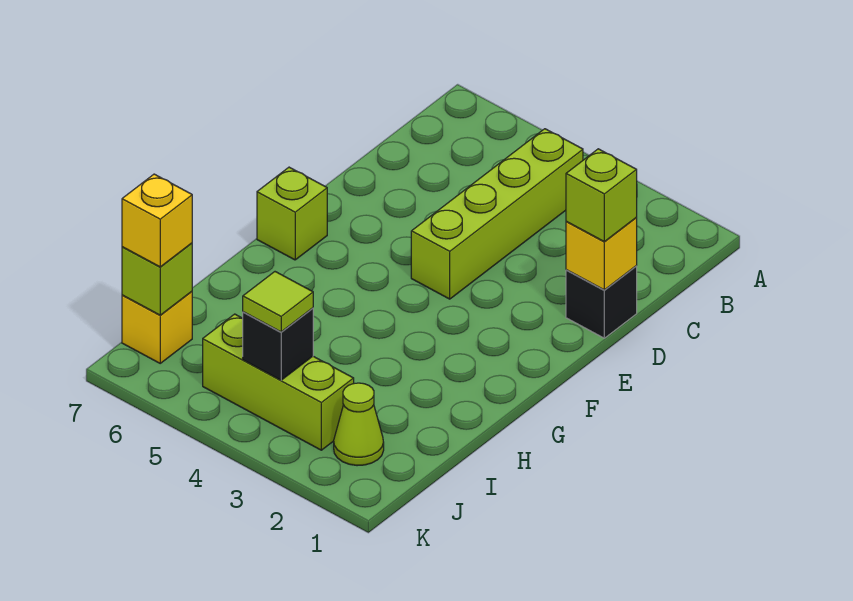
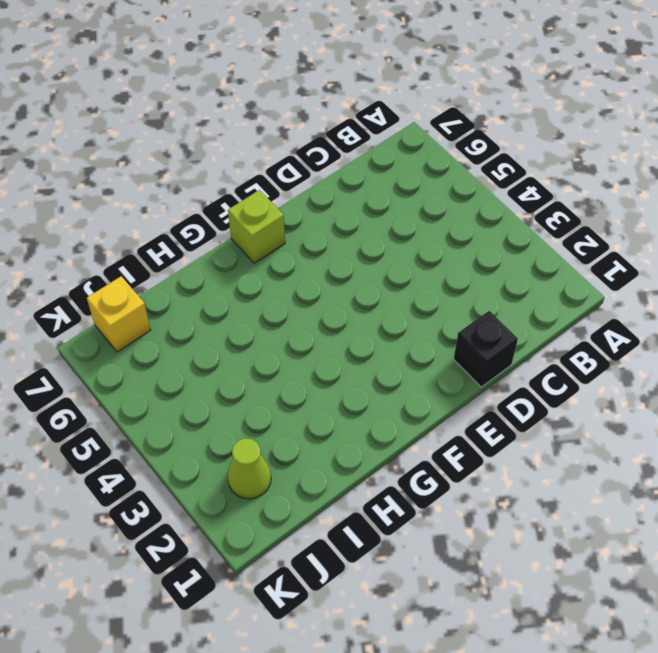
none -> lime 1x4 brick [411,129,583,299]
none -> lime 1x3 brick [203,314,354,450]
none -> yellow 1x1 brick [566,218,637,290]

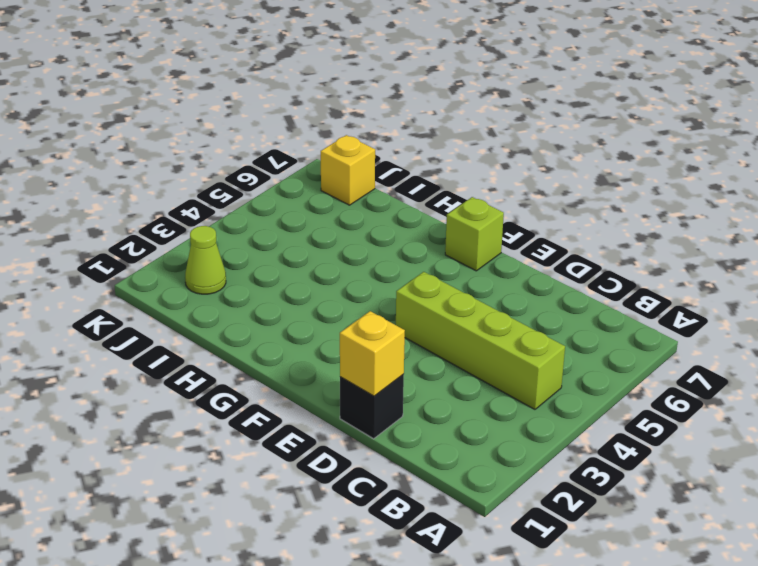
none -> lime 1x3 brick [203,314,354,450]
none -> black 1x1 brick [242,308,313,380]
none -> lime 1x1 brick [122,243,192,315]

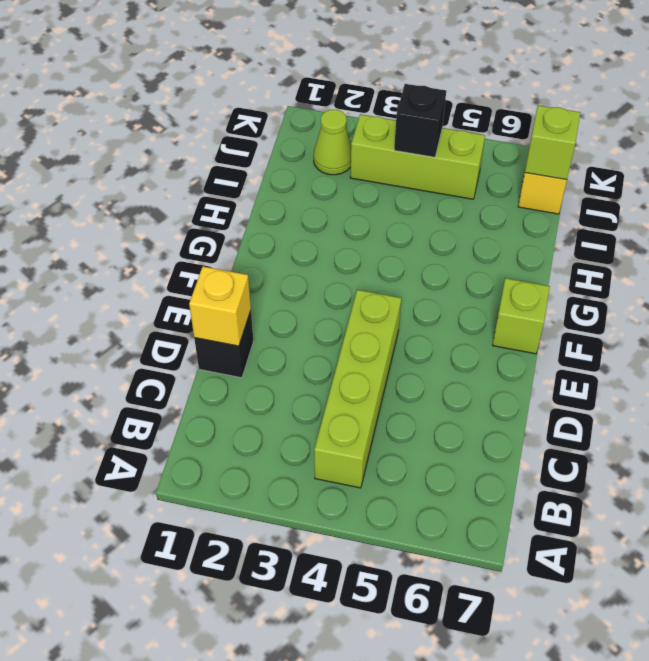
none -> lime 1x1 brick [566,149,637,242]
none -> lime 1x1 tile [243,272,313,332]
none -> yellow 1x1 brick [122,174,192,267]

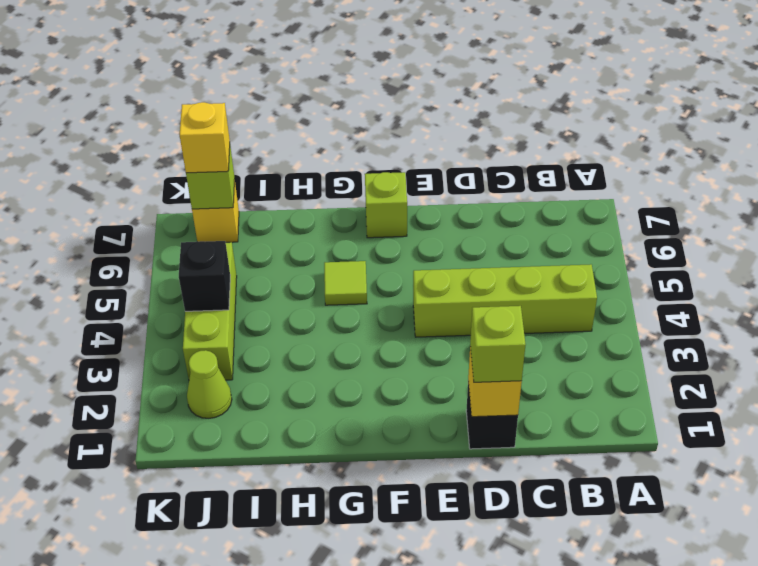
lime 1x1 tile [324,261,367,305] -> lime 1x1 tile moved to [243,272,313,332]

